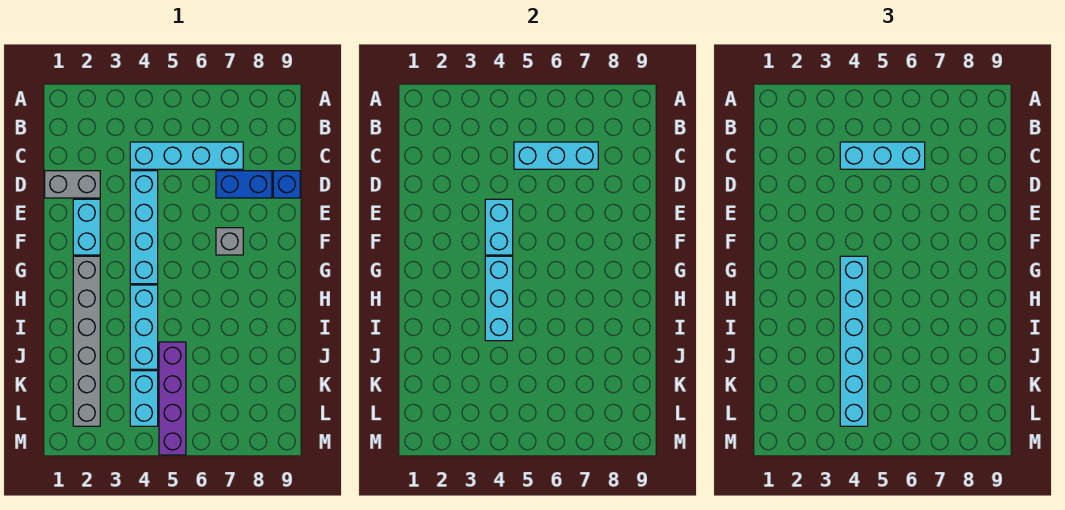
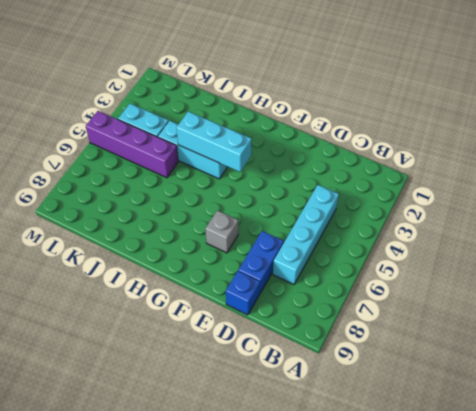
none -> grey 1x2 brick [45,171,100,198]
none -> cyan 1x4 brick [130,171,158,284]
none -> cyan 1x2 brick [73,199,100,255]

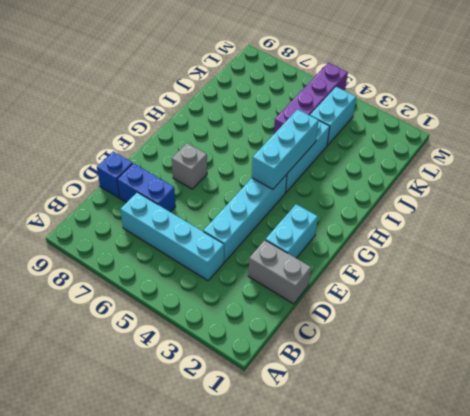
none -> grey 1x6 brick [73,256,100,426]
none -> cyan 1x3 brick [514,142,598,169]
none -> cyan 1x2 brick [485,199,513,255]

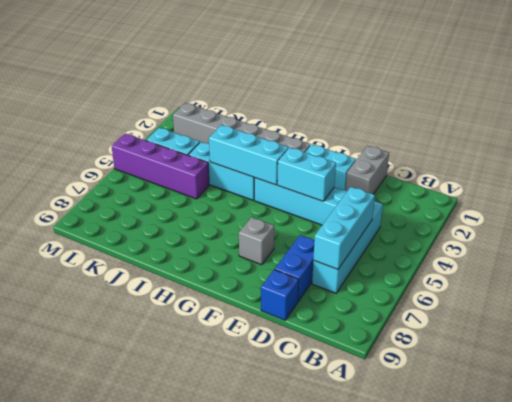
none -> cyan 1x3 brick [840,142,925,169]
none -> cyan 1x6 brick [840,256,868,426]

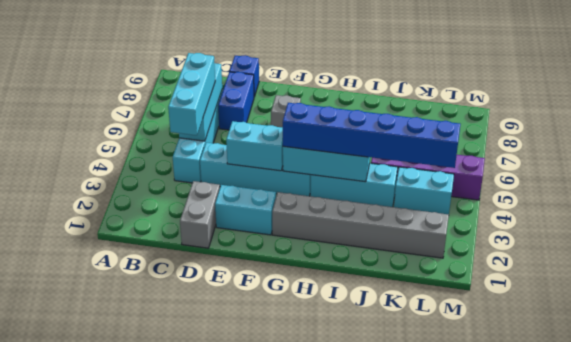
blue 1x6 brick [283,103,460,168] -> cyan 1x6 brick [840,256,868,426]

